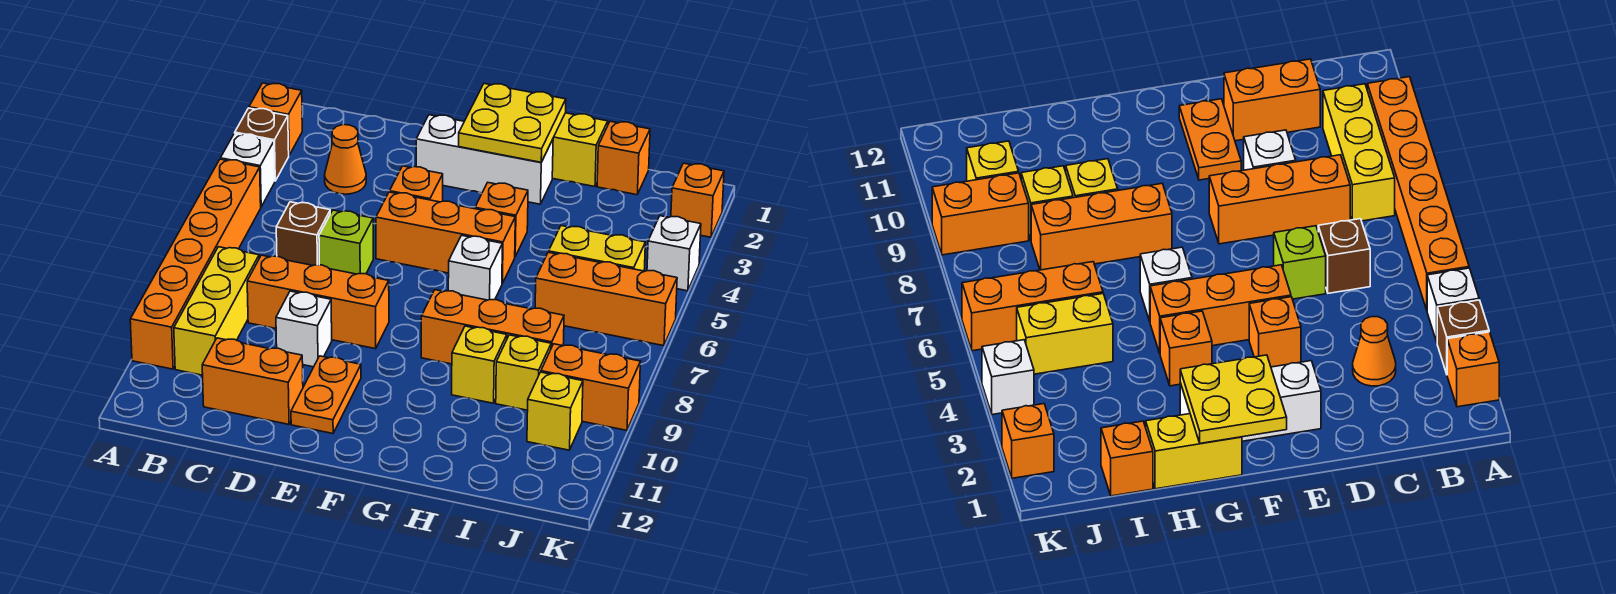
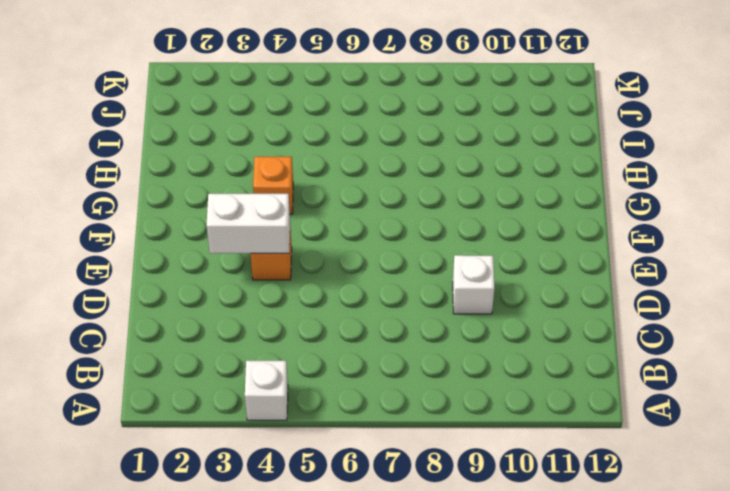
white 1x2 brick [206,194,290,254] -> none
none -> orange 1x1 brick [249,83,302,155]
none -> brown 1x1 brick [235,108,289,181]
none -> orange 1x6 brick [130,159,261,369]

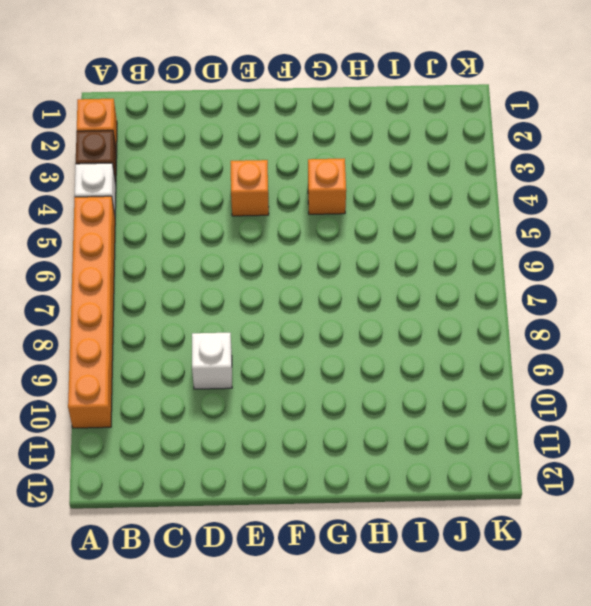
none -> yellow 1x3 brick [174,247,259,375]
none -> orange 1x1 cone [325,125,366,194]
none -> brown 1x1 brick [276,202,330,265]

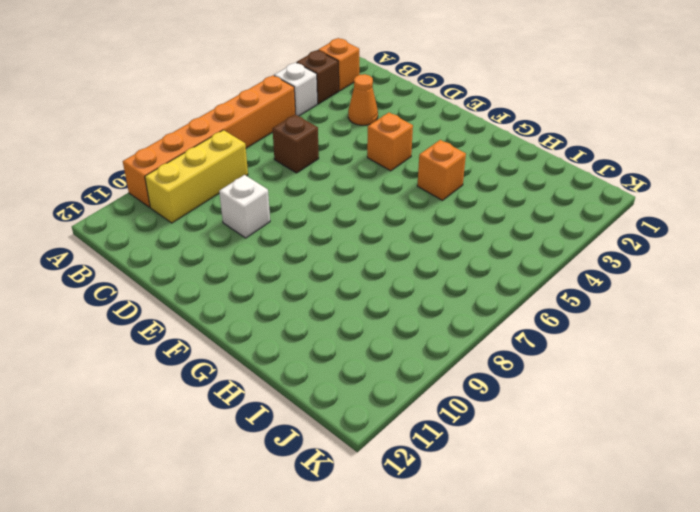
none -> orange 1x3 brick [247,255,389,349]
none -> orange 1x2 brick [202,338,303,424]
none -> lime 1x1 brick [319,210,373,274]

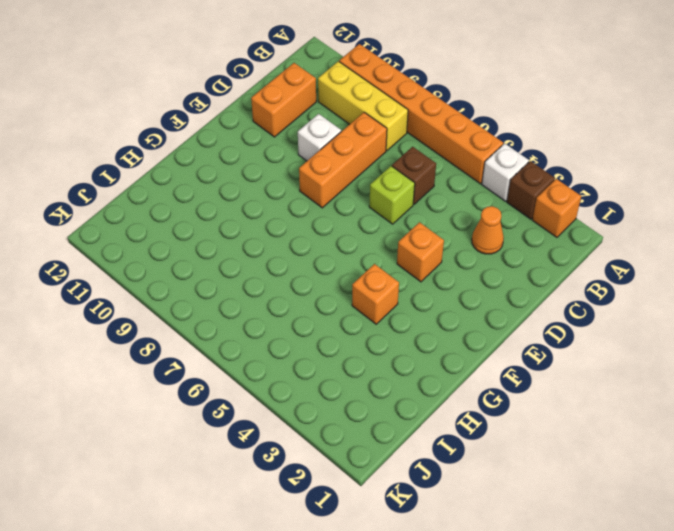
none -> white 1x3 brick [416,115,553,204]
none -> orange 1x3 brick [376,192,515,283]
none -> orange 1x2 plate [291,356,361,434]

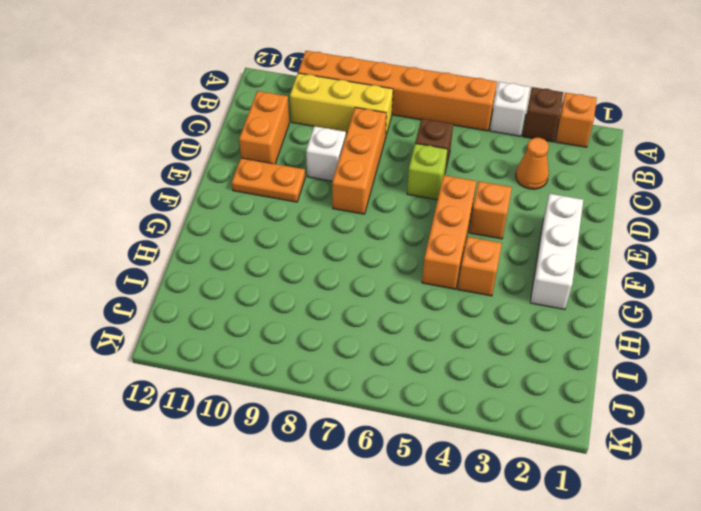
none -> yellow 1x2 brick [552,113,608,187]
none -> white 1x1 brick [448,235,502,300]
none -> orange 1x3 brick [421,290,564,364]

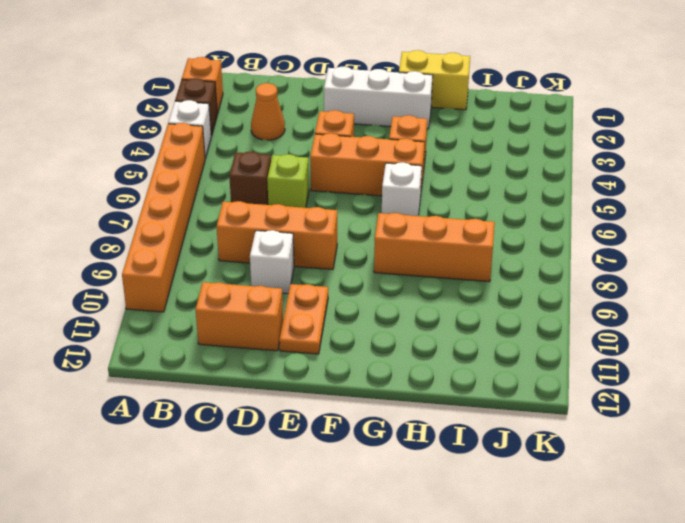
none -> yellow 1x3 brick [174,247,259,375]
none -> yellow 1x1 brick [452,326,507,403]
none -> orange 1x1 brick [597,121,650,195]

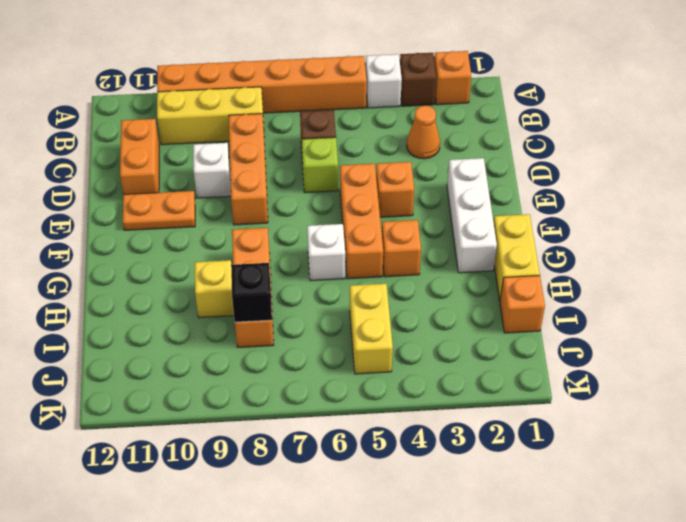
black 1x1 brick [231,263,272,322] -> none
none -> orange 1x3 brick [535,252,677,346]
none -> yellow 1x1 brick [496,335,551,410]
none -> orange 1x2 brick [541,344,640,430]

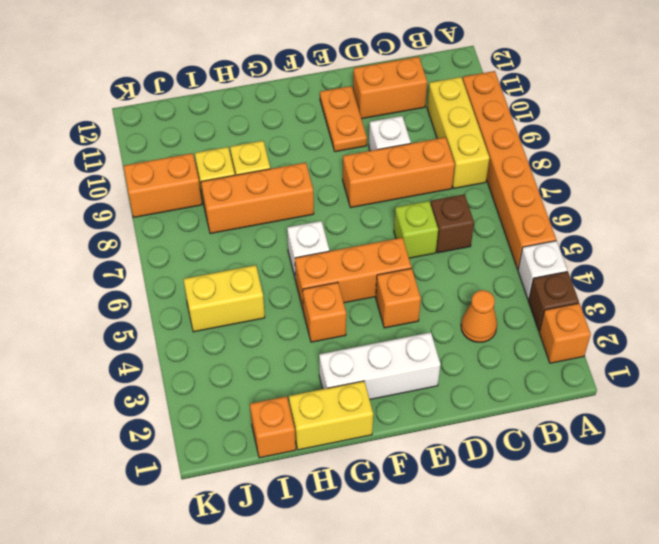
none -> orange 1x3 brick [535,252,677,346]
none -> yellow 1x1 brick [527,372,583,450]
none -> orange 1x1 brick [671,163,724,237]

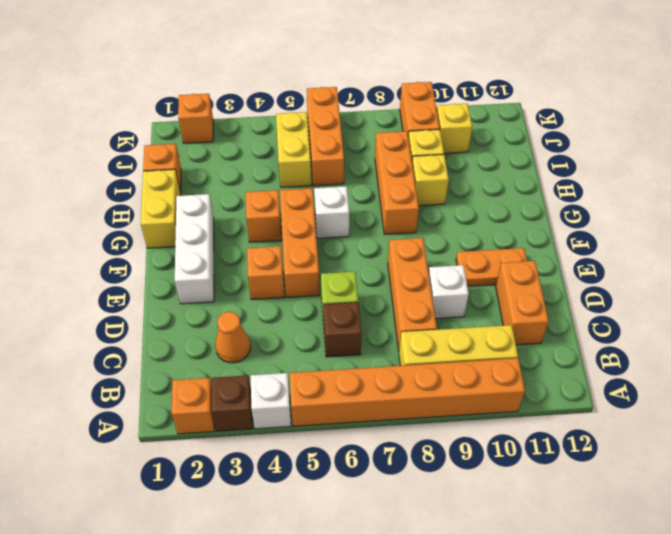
none -> white 1x1 brick [647,216,701,291]
none -> yellow 2x2 plate [459,84,566,162]

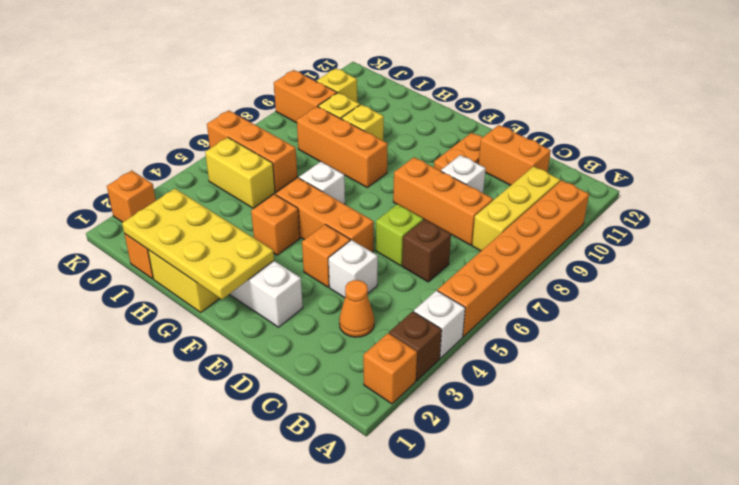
white 1x1 brick [328,240,378,298] -> white 1x1 brick moved to [647,216,701,291]
yellow 2x4 plate [122,189,274,299] -> yellow 2x2 plate [459,84,566,162]

